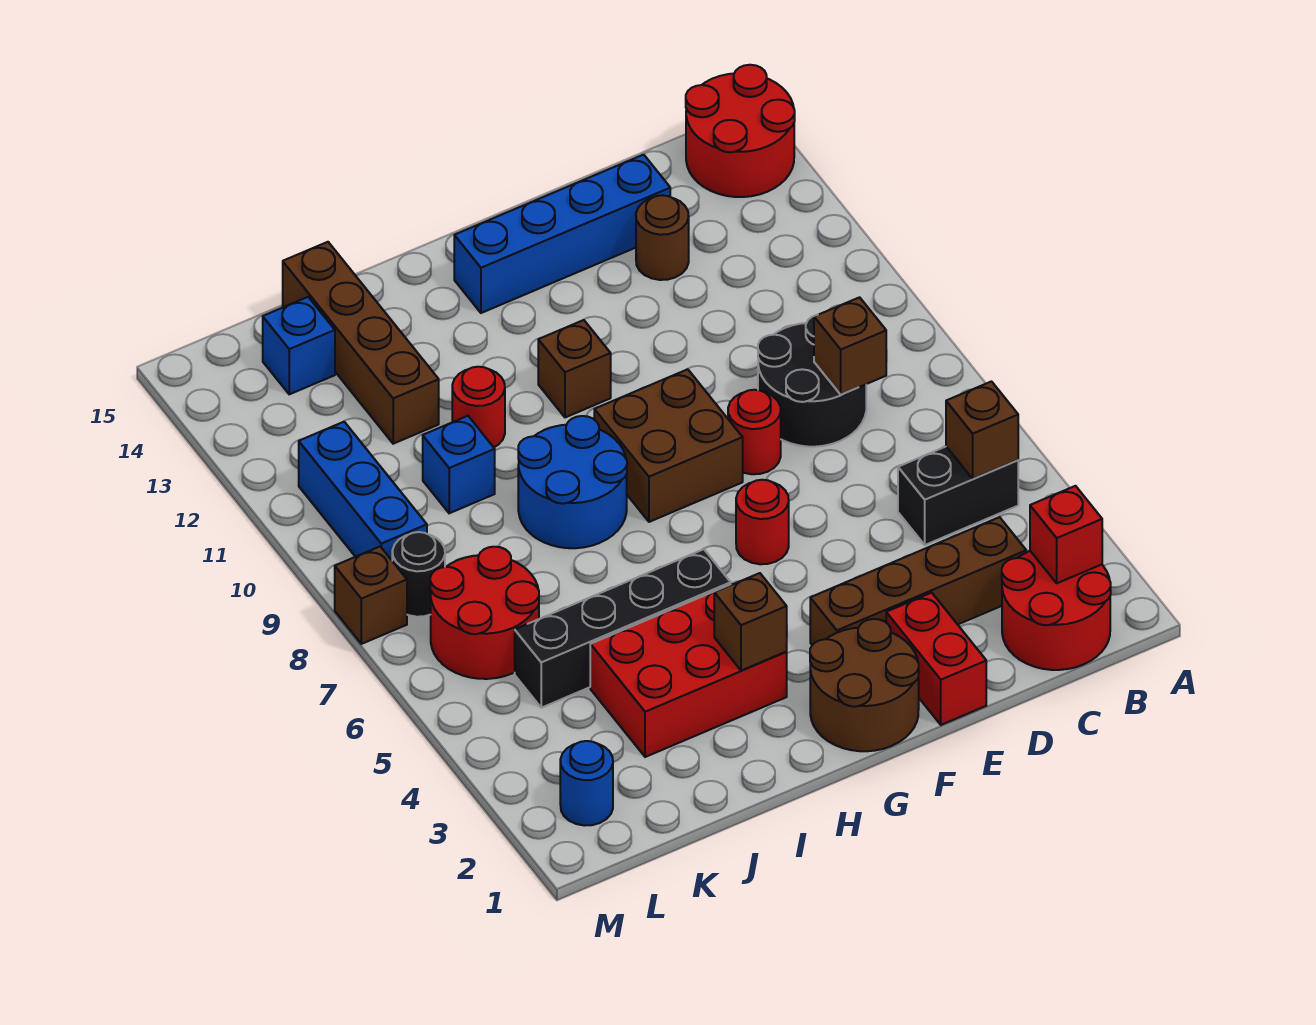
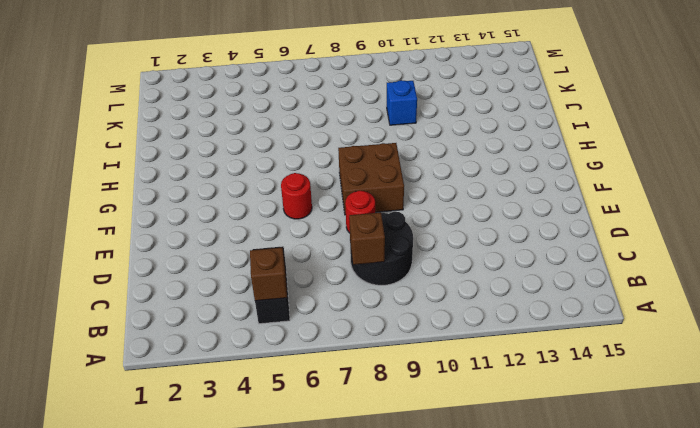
none -> red 2x2 round brick [686,65,795,197]
none -> red 2x2 round brick [1002,551,1111,670]
none -> brown 1x4 brick [810,517,1026,645]

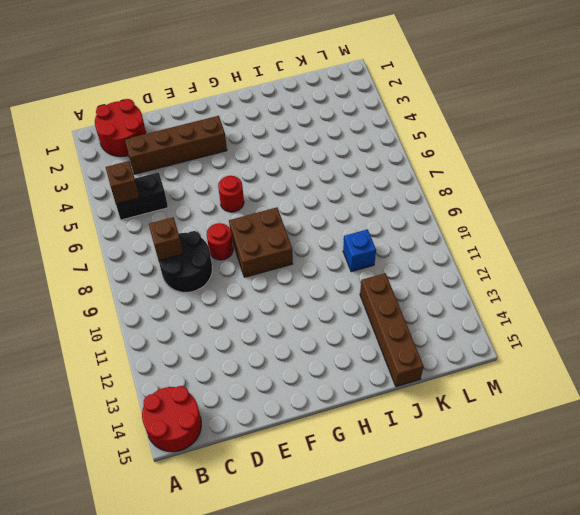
none -> brown 1x1 round brick [636,195,689,280]
none -> blue 1x4 brick [454,155,670,313]
none -> red 1x2 brick [886,593,986,725]

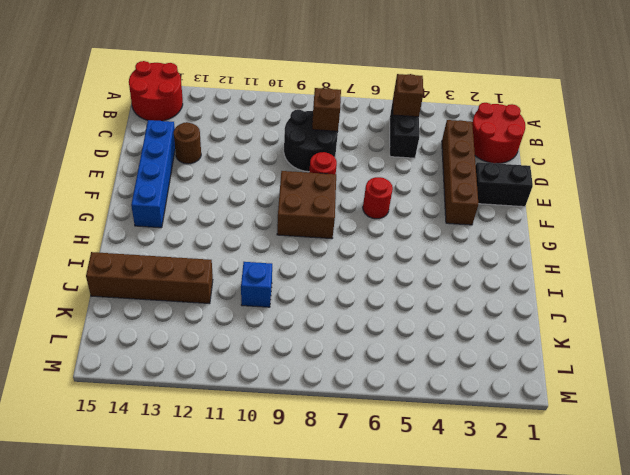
black 1x2 brick [476,162,533,207] -> red 1x2 brick [886,593,986,725]
none -> brown 2x2 round brick [810,619,919,751]
none -> brown 1x1 brick [538,320,611,417]
none -> red 2x3 brick [590,584,787,757]

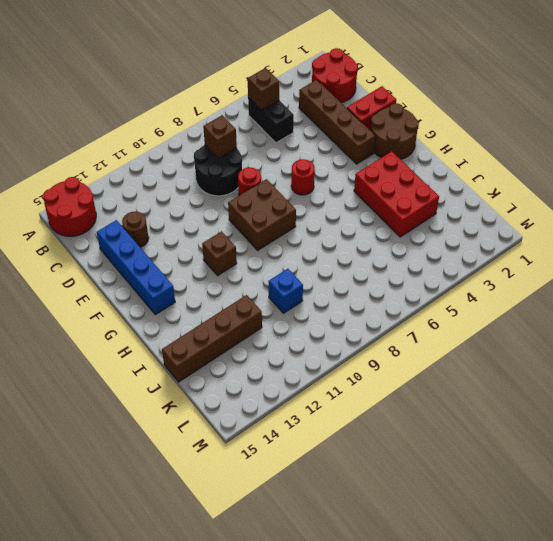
none -> black 1x4 brick [515,549,731,708]
none -> blue 2x2 round brick [518,416,627,548]
none -> red 1x1 round brick [452,367,505,447]

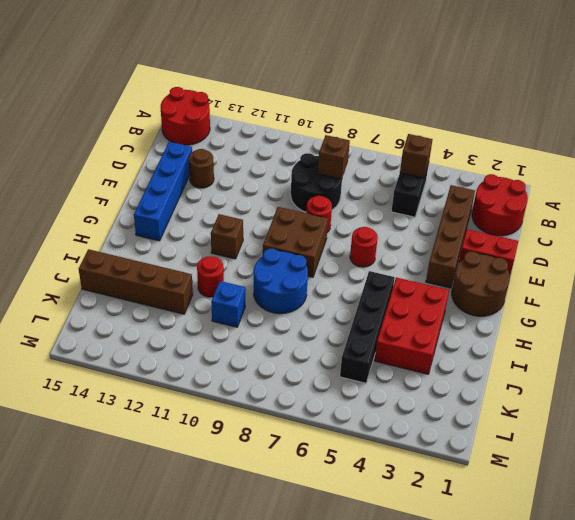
none -> red 2x2 round brick [430,547,539,679]
none -> blue 1x1 brick [263,297,335,394]
none -> blue 1x1 round brick [560,741,613,826]

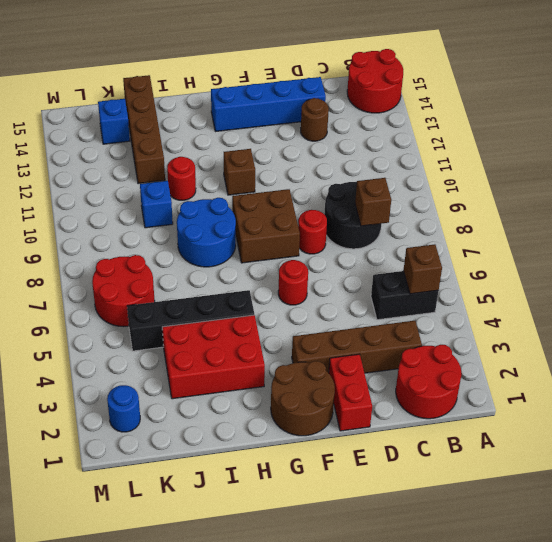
none -> black 1x1 round brick [392,532,445,617]
none -> blue 1x3 brick [299,422,427,560]
none -> brown 1x1 brick [335,547,407,644]

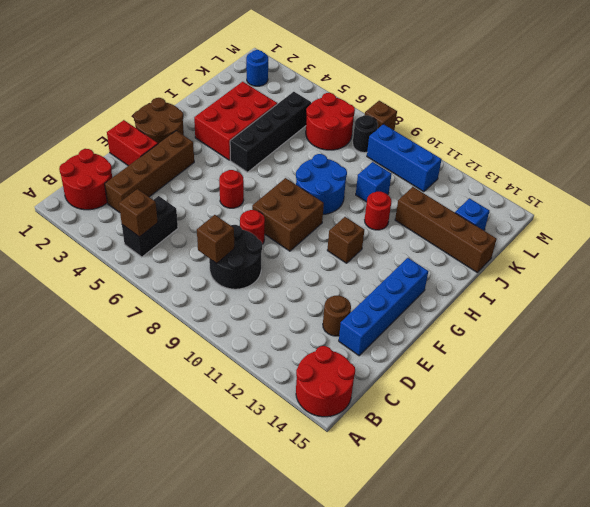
none -> red 1x1 brick [1030,486,1102,583]
none -> brown 1x1 brick [714,573,787,671]

